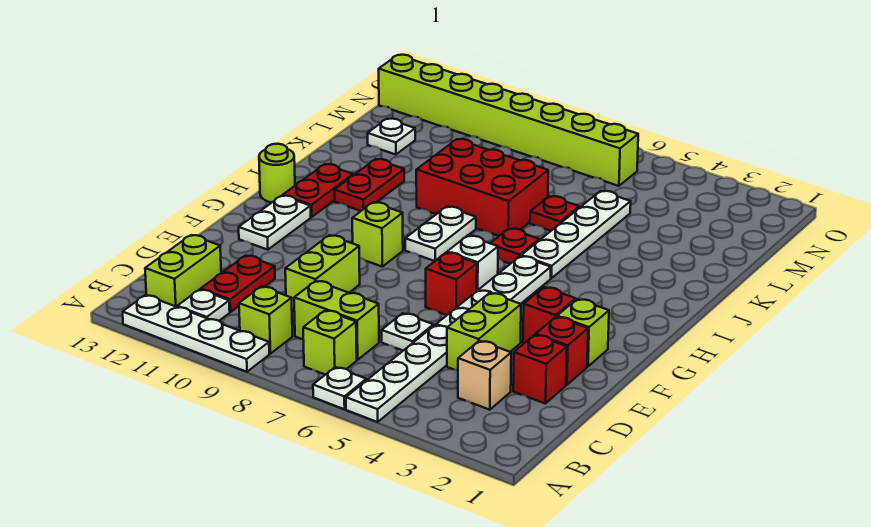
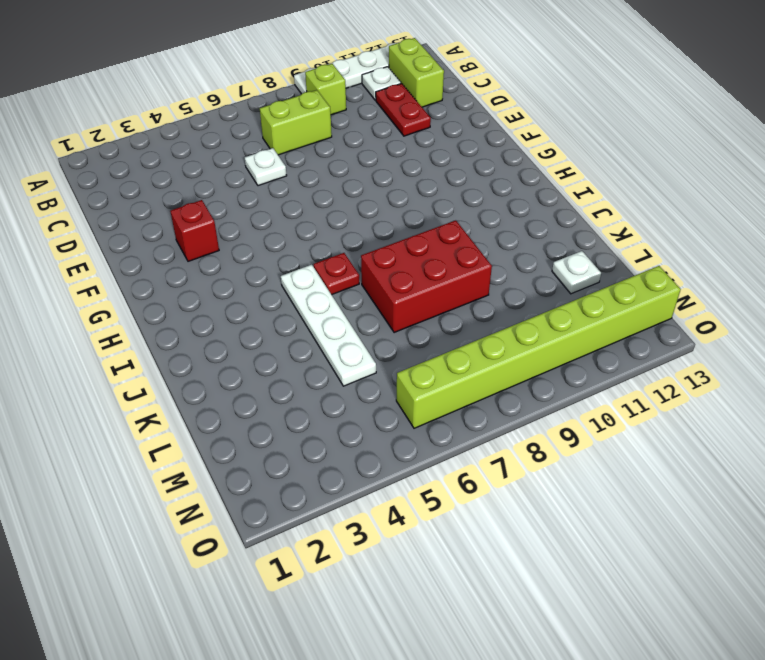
none -> white 1x4 plate [346,325,447,422]
none -> white 1x1 plate [313,367,366,409]
none -> lime 1x1 brick [303,310,357,375]
none -> tan 1x1 brick [458,341,511,410]

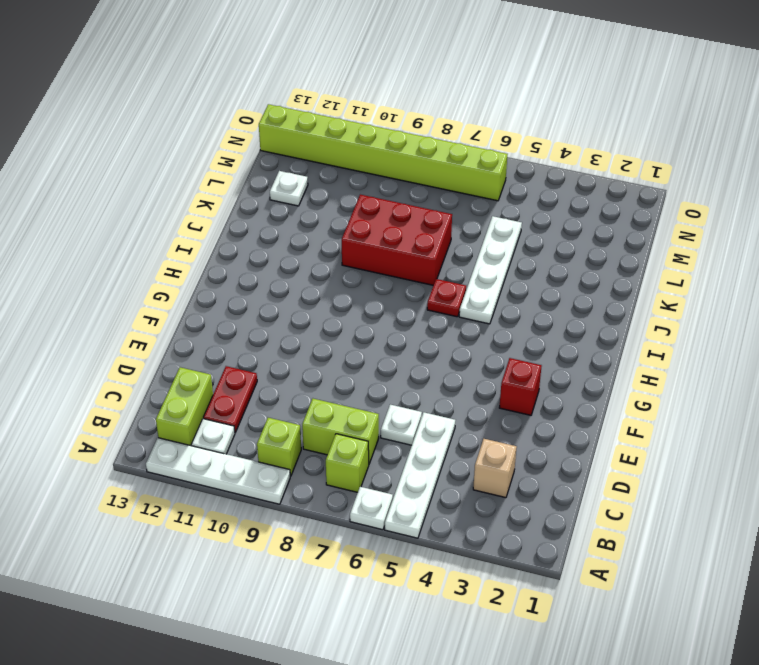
none -> red 1x1 brick [513,335,567,404]
none -> lime 1x2 brick [447,293,521,370]
none -> lime 1x2 brick [285,235,360,310]
none -> red 1x1 brick [536,317,588,385]

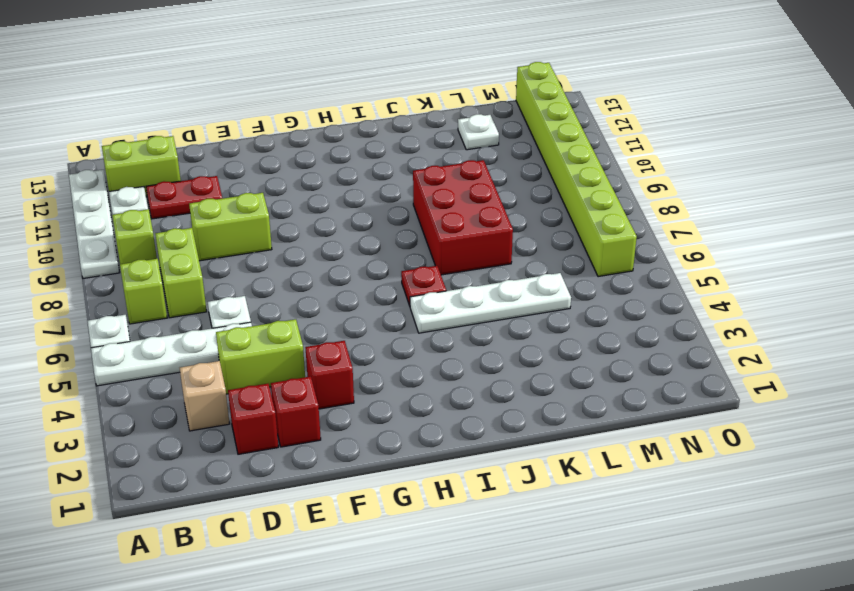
none -> white 1x4 plate [436,256,551,327]
none -> lime 1x1 brick [557,299,609,366]
none -> red 1x1 brick [426,252,477,315]
none -> white 1x2 plate [239,196,311,250]

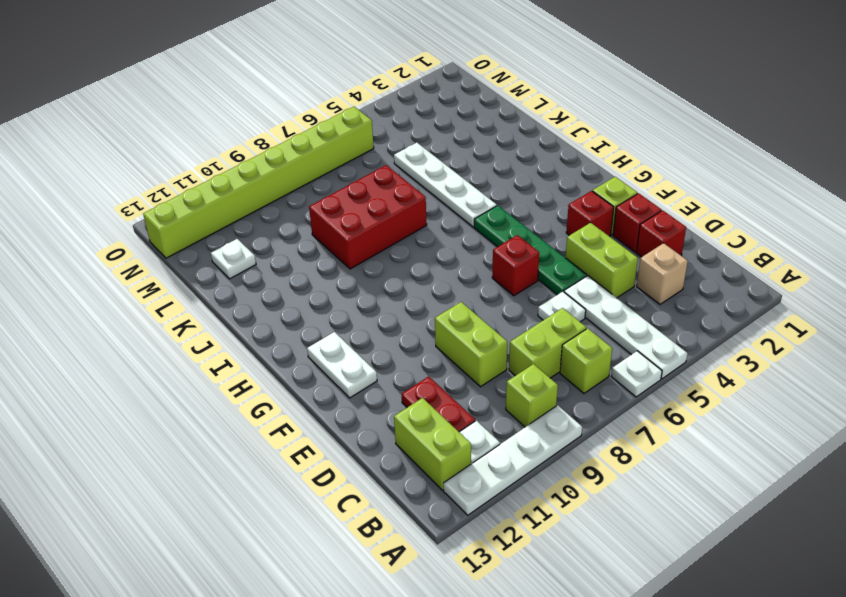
green 1x4 plate [474,205,587,295] -> white 1x4 plate [436,256,551,327]
none -> white 1x1 brick [447,236,498,291]
none -> lime 1x1 brick [352,202,403,267]
none -> white 1x2 plate [405,207,476,261]
none -> red 1x2 plate [283,164,353,217]

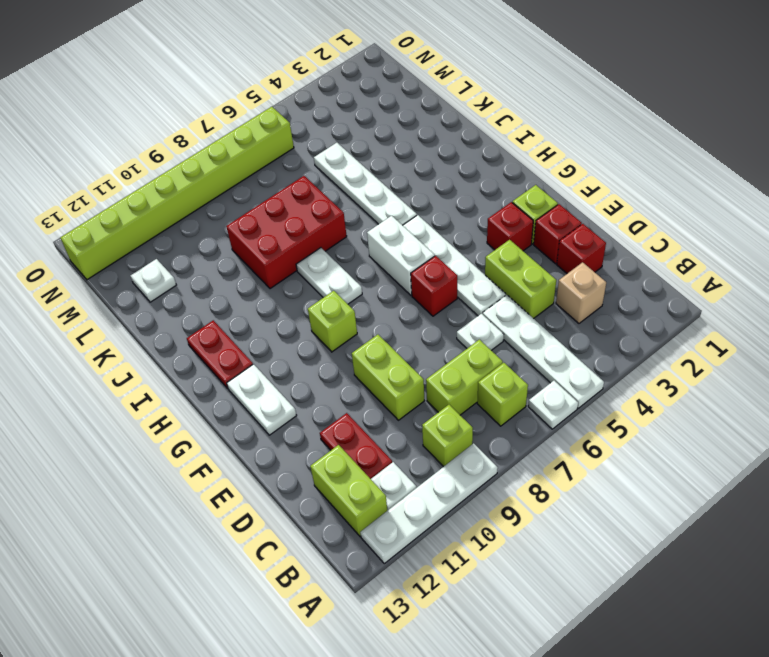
white 1x2 brick [367,216,435,295] -> white 1x1 brick [447,236,498,291]
none -> lime 1x1 round brick [259,144,295,202]
none -> red 1x1 plate [490,228,539,264]
none -> red 1x2 plate [334,159,404,211]
none -> red 1x1 plate [530,196,579,231]

